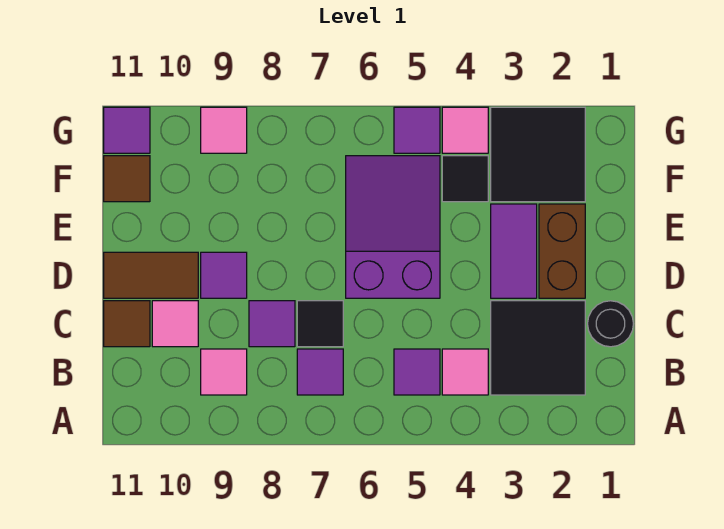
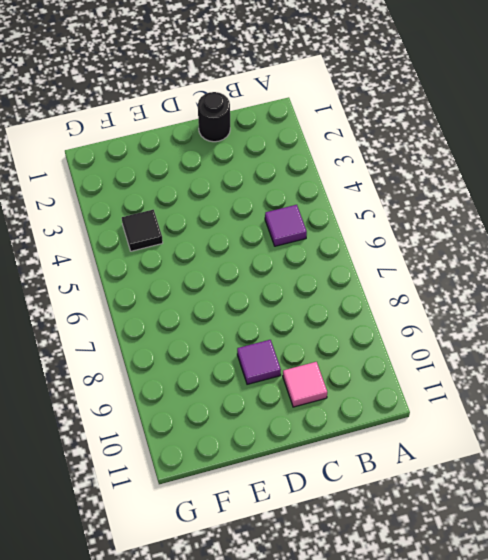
none -> black 2x2 tile [491,301,585,395]
none -> pink 1x1 tile [442,349,488,395]
none -> purple 1x1 tile [297,349,343,395]

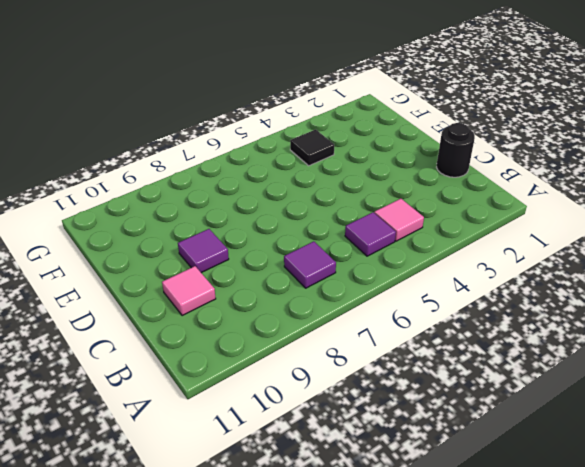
none -> black 2x2 tile [491,301,585,395]
none -> pink 1x1 tile [201,349,247,395]
none -> black 1x1 tile [297,301,343,347]

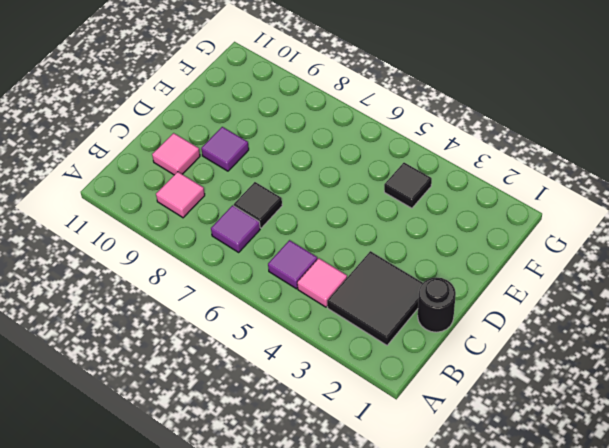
none -> purple 1x1 tile [249,301,295,347]
none -> brown 1x1 tile [104,301,150,347]
none -> brown 1x2 brick [539,204,585,298]

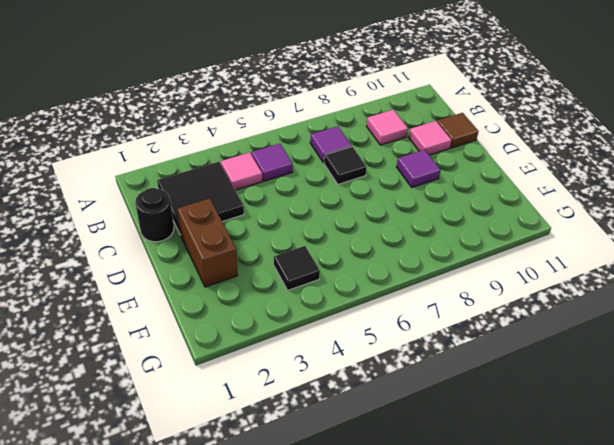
none -> purple 1x1 tile [249,301,295,347]
none -> purple 1x2 tile [491,204,537,298]
none -> purple 2x3 slope [346,156,440,298]

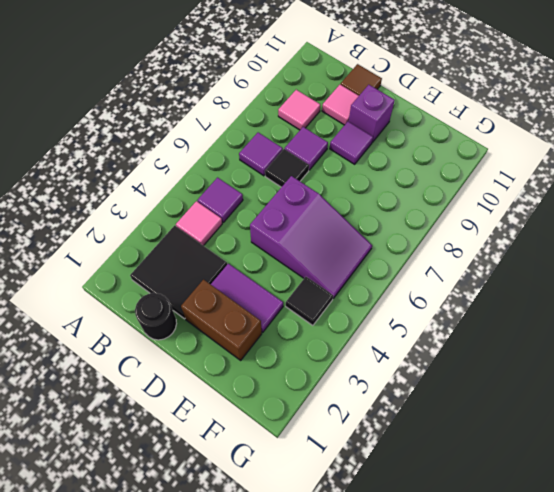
purple 1x1 brick [349,85,395,142] -> brown 1x2 tile [104,252,198,298]
none -> black 2x2 tile [491,107,585,202]
none -> brown 1x1 tile [104,156,150,202]
none -> pink 1x1 tile [442,107,488,153]

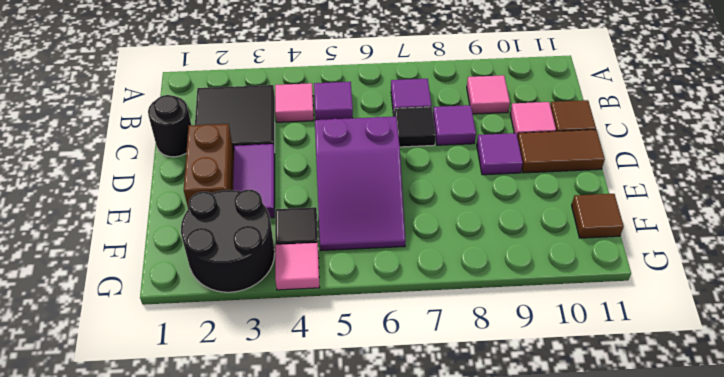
black 2x2 round brick [181,190,275,292] -> black 2x2 tile [491,107,585,202]
none -> purple 1x1 tile [394,107,440,153]
none -> pink 1x1 tile [201,107,247,153]
none -> purple 1x1 tile [104,107,150,153]

